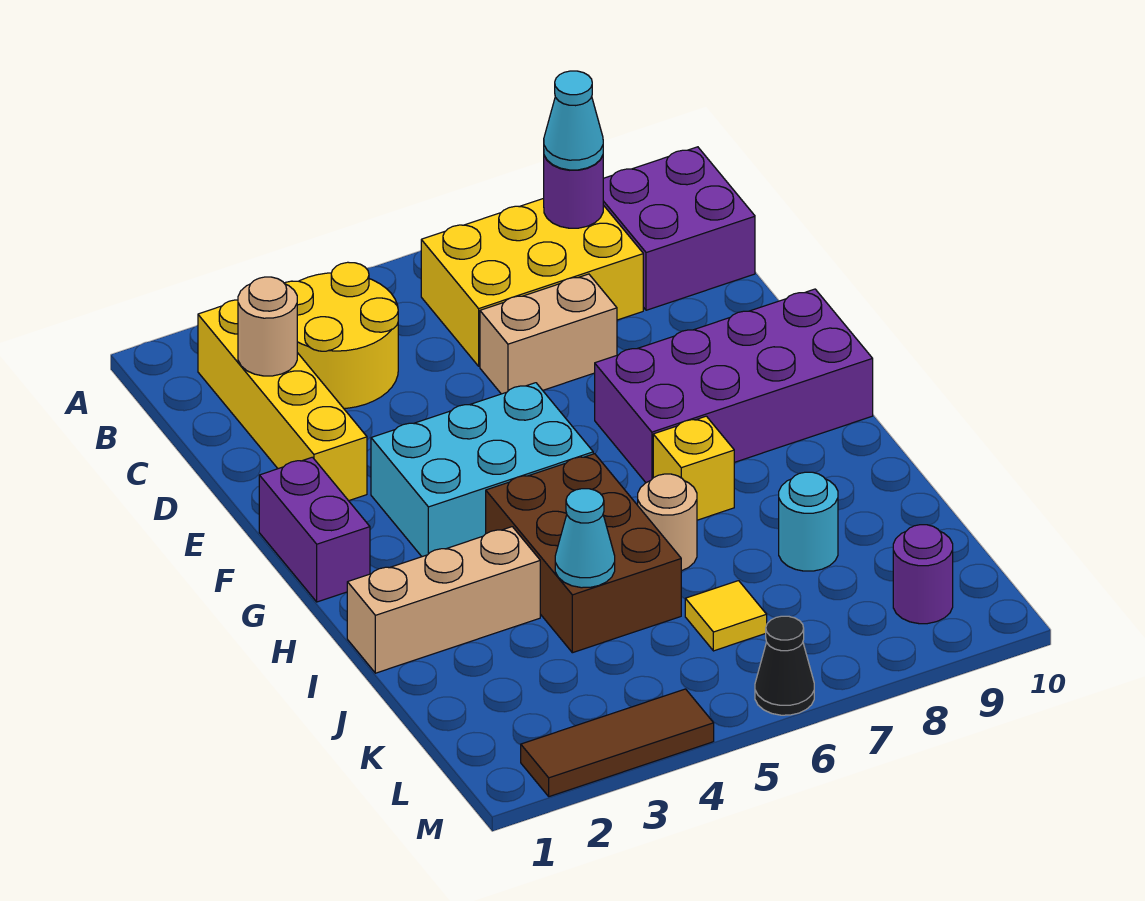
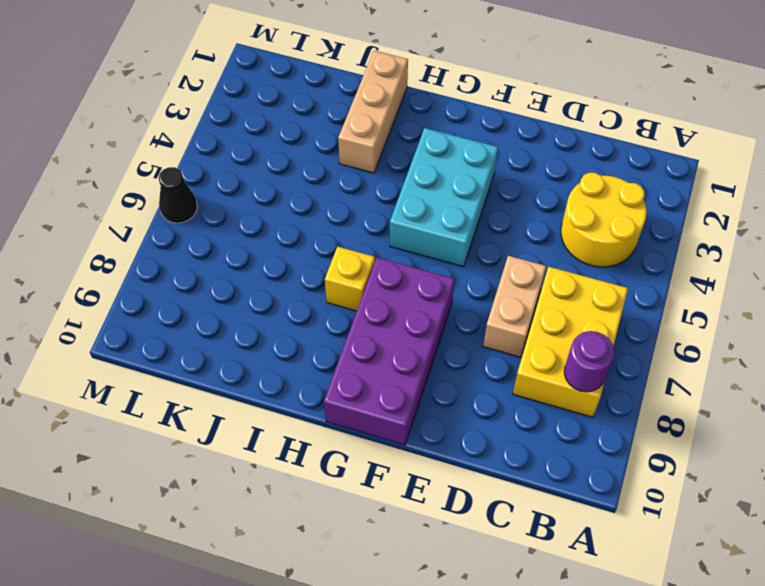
none -> yellow 1x4 brick [198,300,367,501]
none -> purple 2x2 brick [603,147,755,310]
none -> purple 1x2 brick [259,457,370,602]

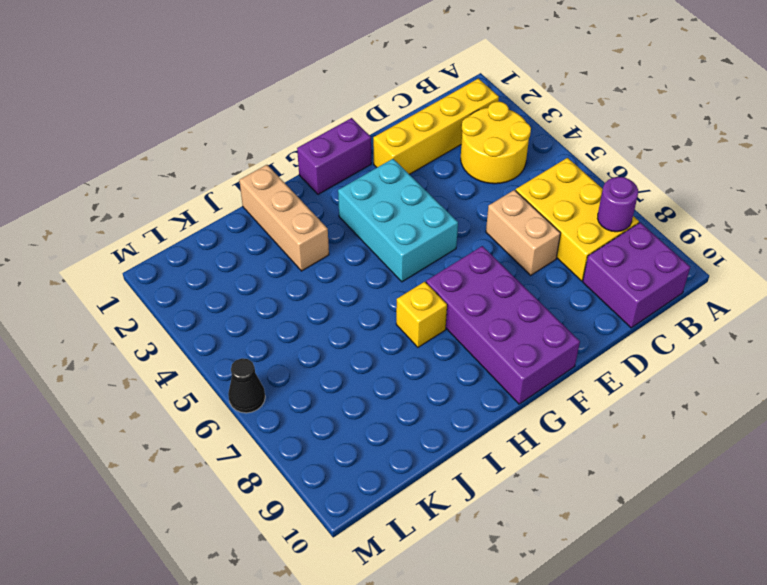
none -> brown 2x3 brick [486,454,681,653]
none -> tan 1x1 round brick [638,474,697,571]
none -> cyan 1x1 round brick [779,472,838,571]

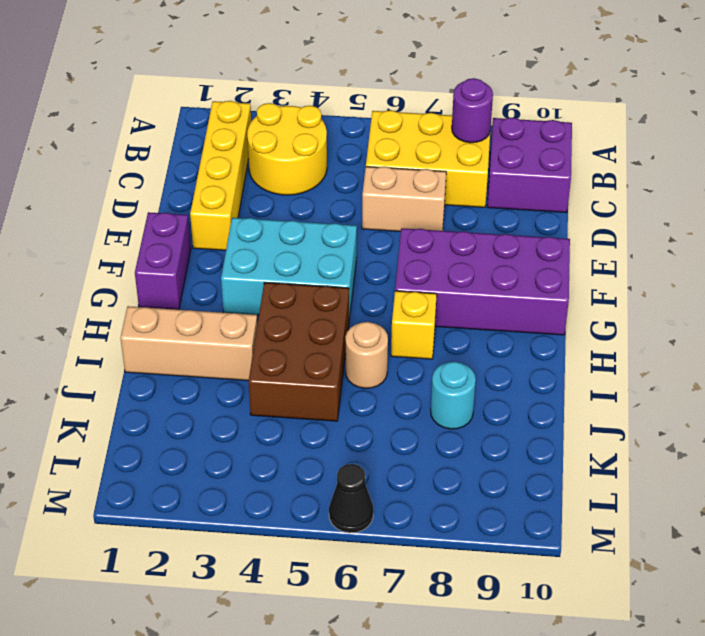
none -> yellow 1x1 tile [685,581,767,651]
none -> purple 1x1 round brick [893,525,953,624]
none -> brown 1x3 tile [521,689,714,797]

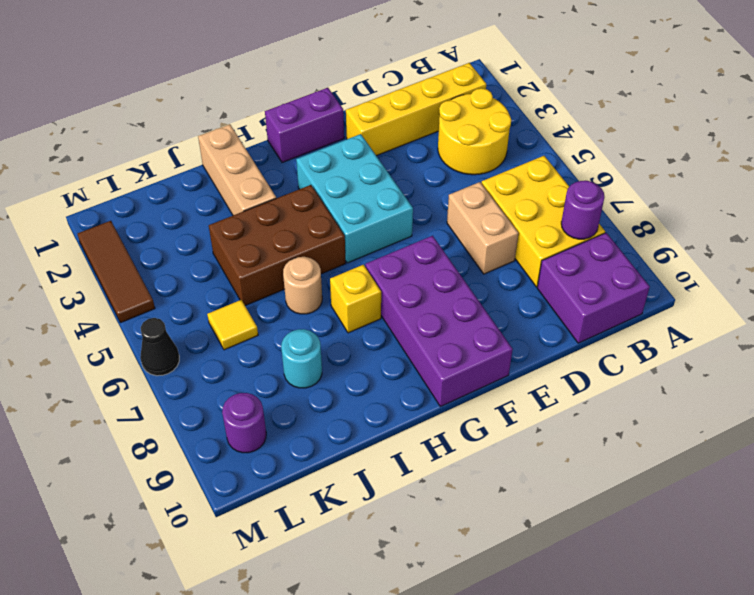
none -> tan 1x1 round brick [238,277,297,376]
none -> cyan 1x1 cone [555,489,615,588]
none -> cyan 1x1 cone [544,71,603,170]

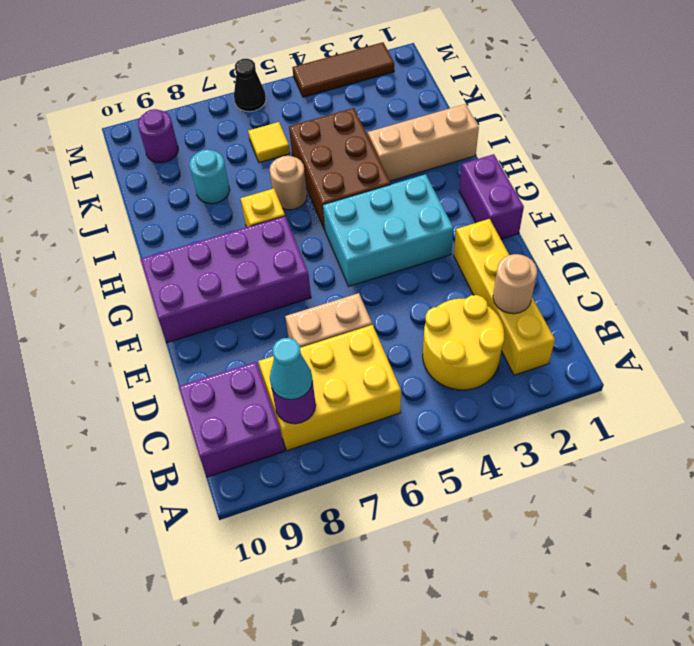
none -> cyan 1x1 cone [555,489,615,588]

